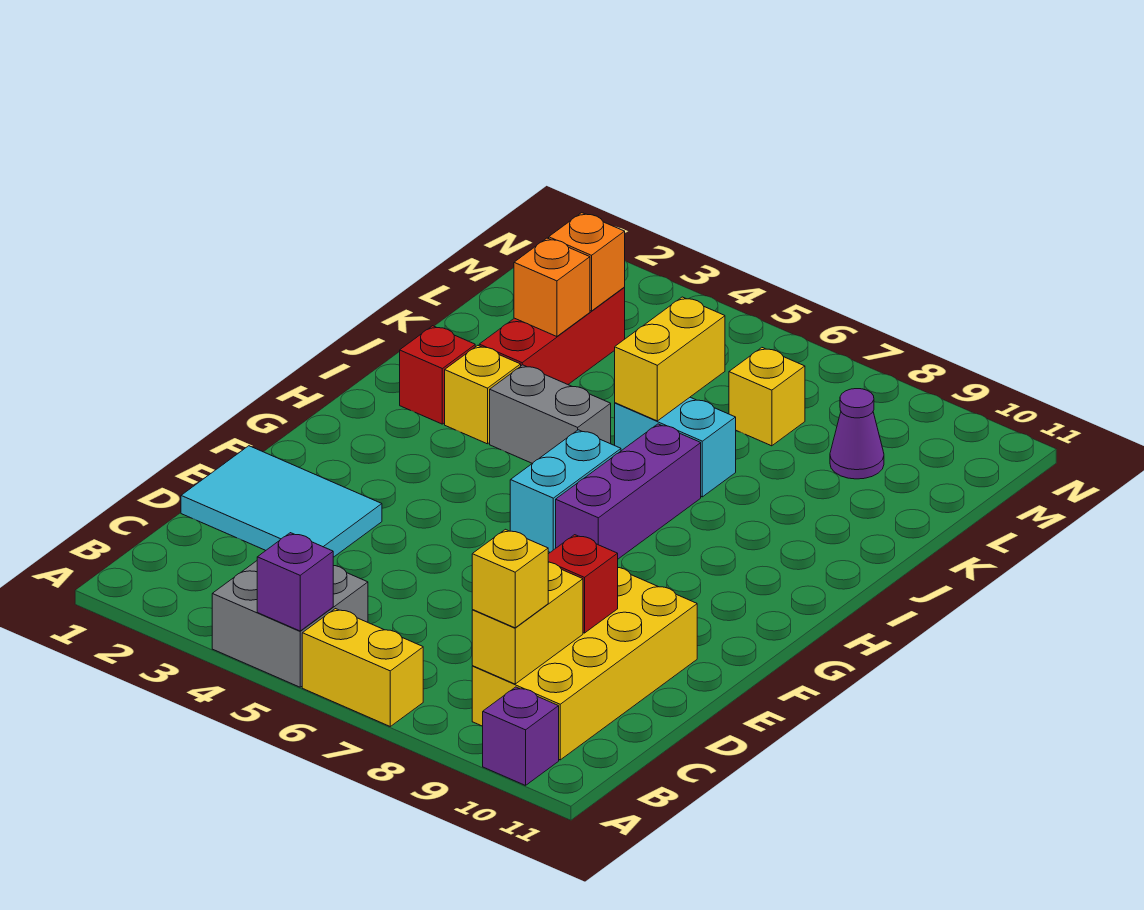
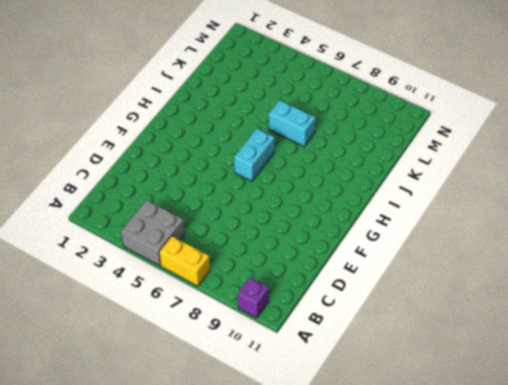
none -> yellow 2x4 brick [472,568,697,760]
none -> cyan 2x3 tile [181,446,382,557]
none -> purple 1x3 brick [556,424,701,559]

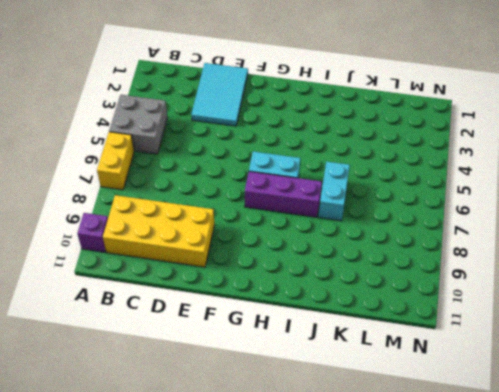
none -> red 1x1 brick [400,326,475,424]
none -> yellow 1x1 brick [445,345,521,444]
none -> grey 1x2 brick [490,365,611,463]

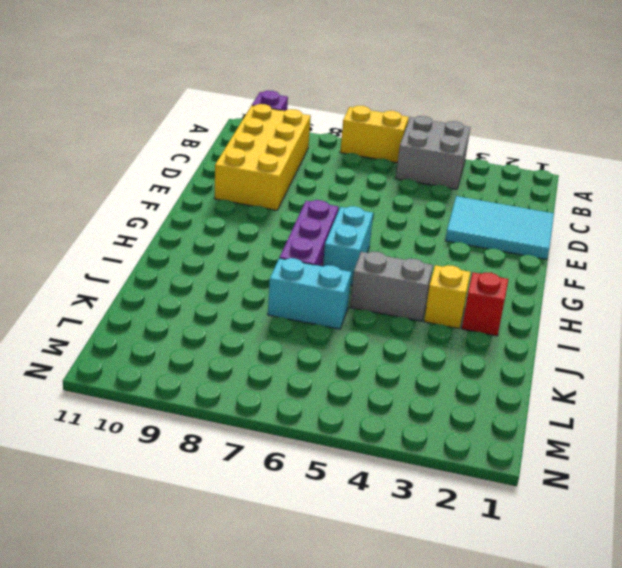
none -> red 1x3 brick [479,288,625,384]
none -> yellow 1x1 brick [729,348,805,446]
none -> purple 1x1 cone [830,389,884,479]

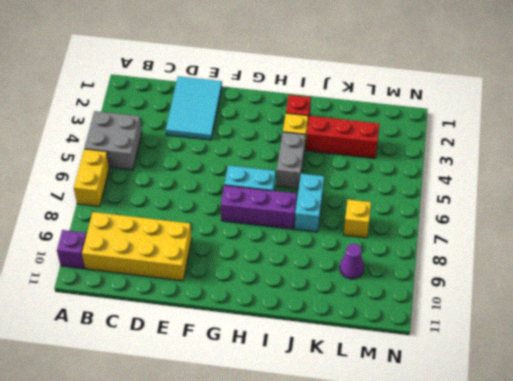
none -> purple 1x1 brick [257,533,333,631]
none -> yellow 1x2 brick [472,562,583,684]
none -> red 1x1 brick [548,535,618,633]

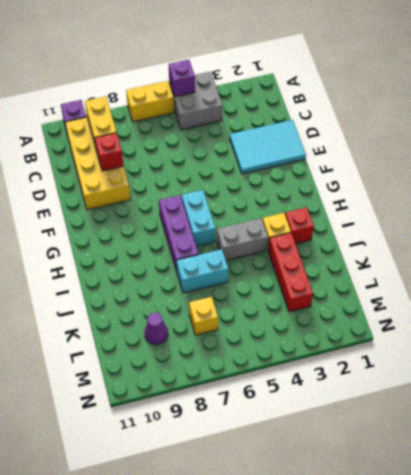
none -> yellow 1x2 brick [615,297,725,421]
none -> orange 1x1 brick [514,238,590,337]
none -> orange 1x1 brick [549,213,625,311]

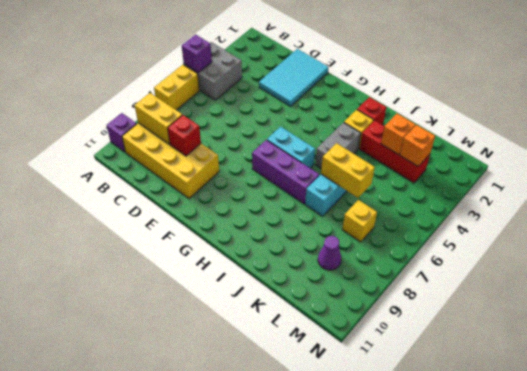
none -> yellow 1x1 brick [472,529,548,628]

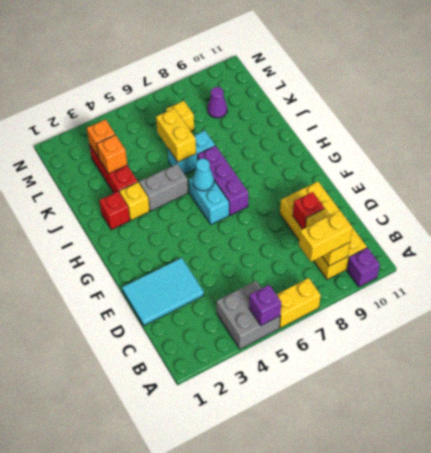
yellow 1x2 brick [299,211,353,262] -> yellow 1x1 brick [472,529,548,628]
cyan 1x1 cone [193,159,214,191] -> none

